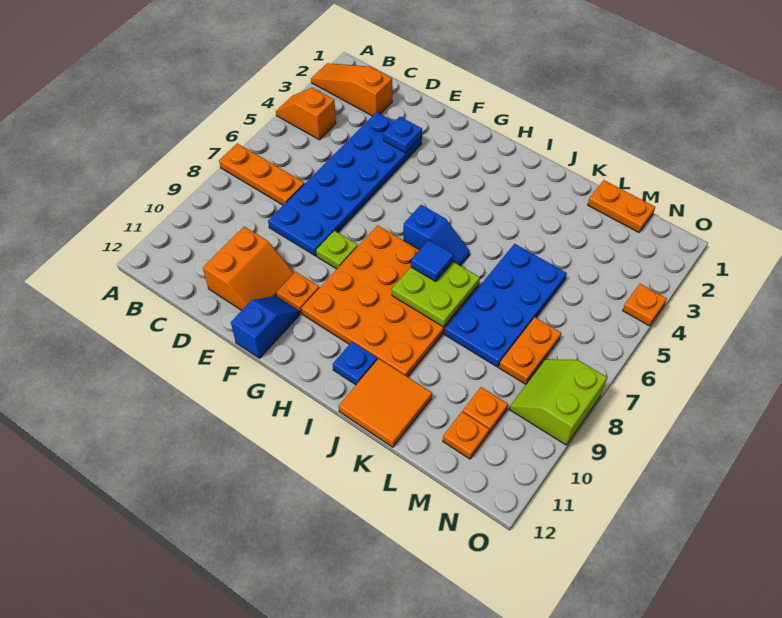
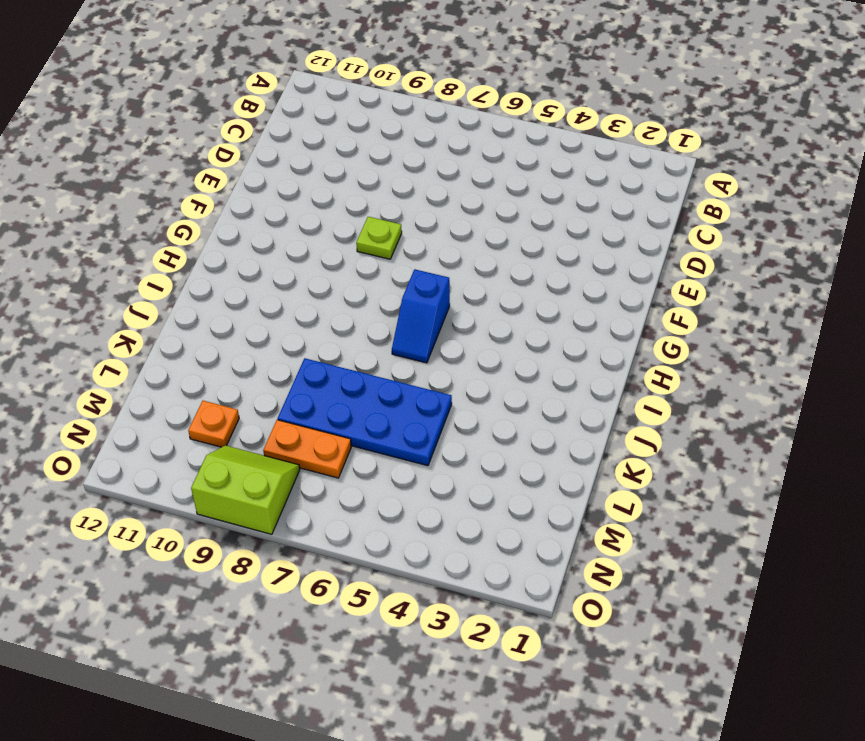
none -> orange 1x3 slope [311,63,392,116]
none -> orange 1x2 slope [276,88,336,140]
none -> orange 1x3 plate [219,143,304,205]

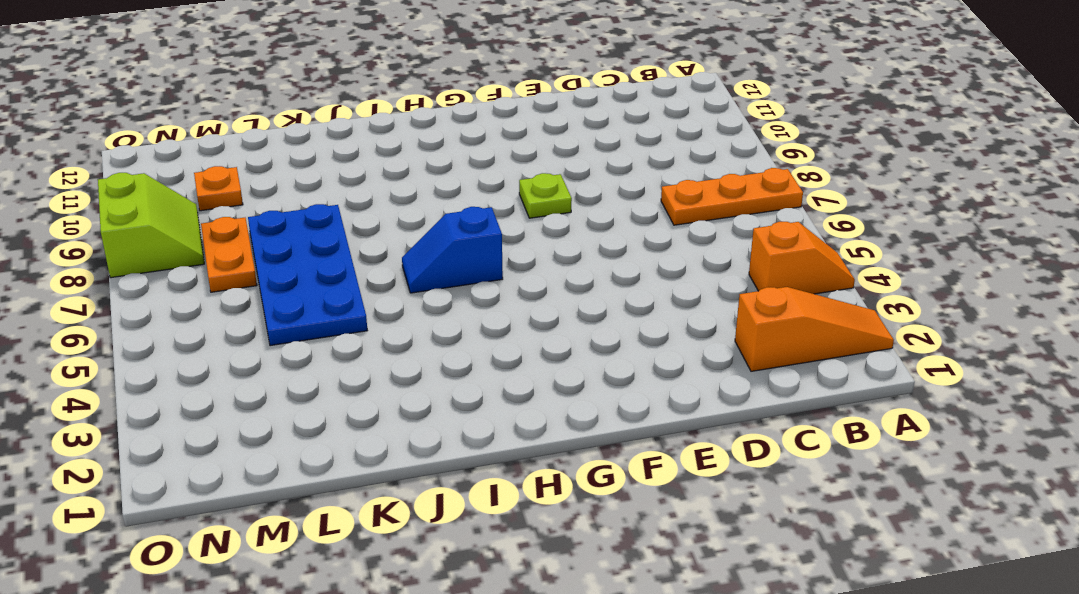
none -> blue 2x6 plate [268,112,422,256]
none -> orange 2x2 slope [203,227,294,310]
none -> orange 1x1 plate [276,272,319,313]

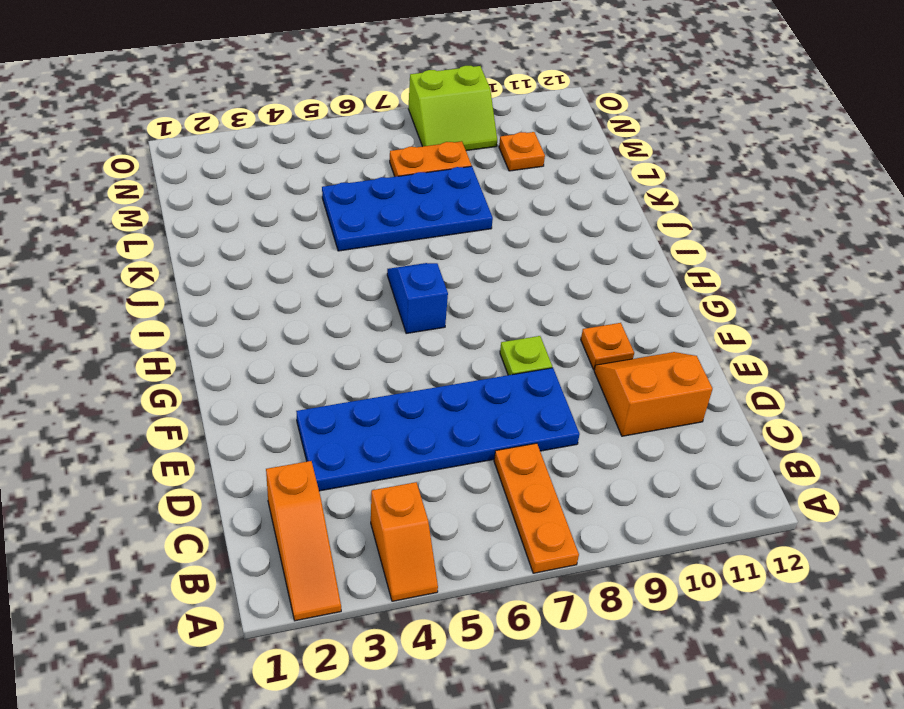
none -> blue 1x2 slope [231,296,300,358]
none -> orange 4x4 plate [301,225,479,377]
none -> blue 1x1 plate [333,342,377,385]

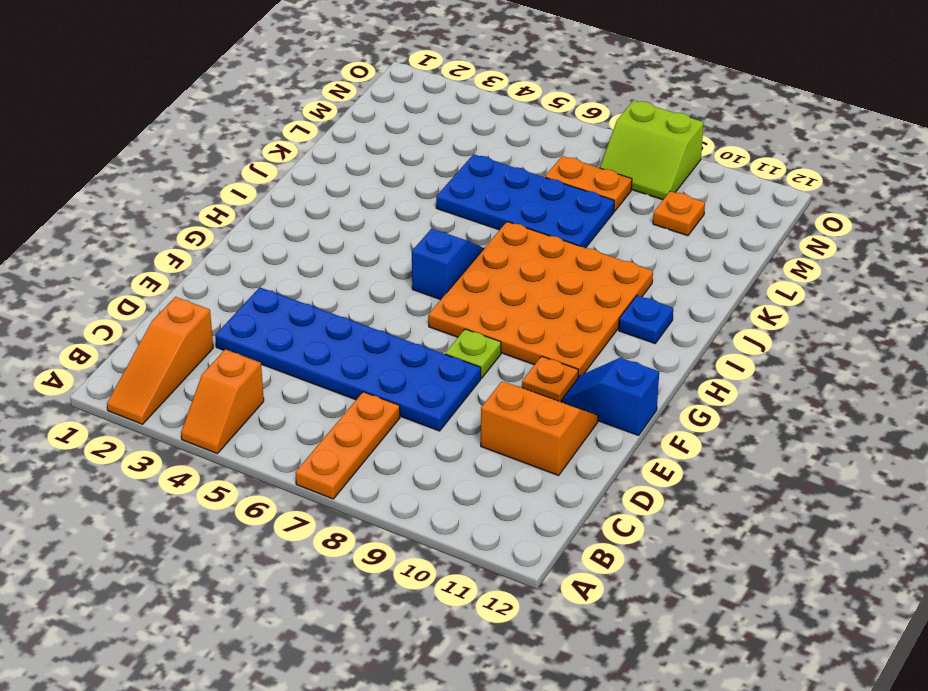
none -> orange 2x2 tile [339,359,432,447]
none -> orange 1x2 plate [588,180,655,232]
none -> orange 1x1 plate [443,412,489,459]

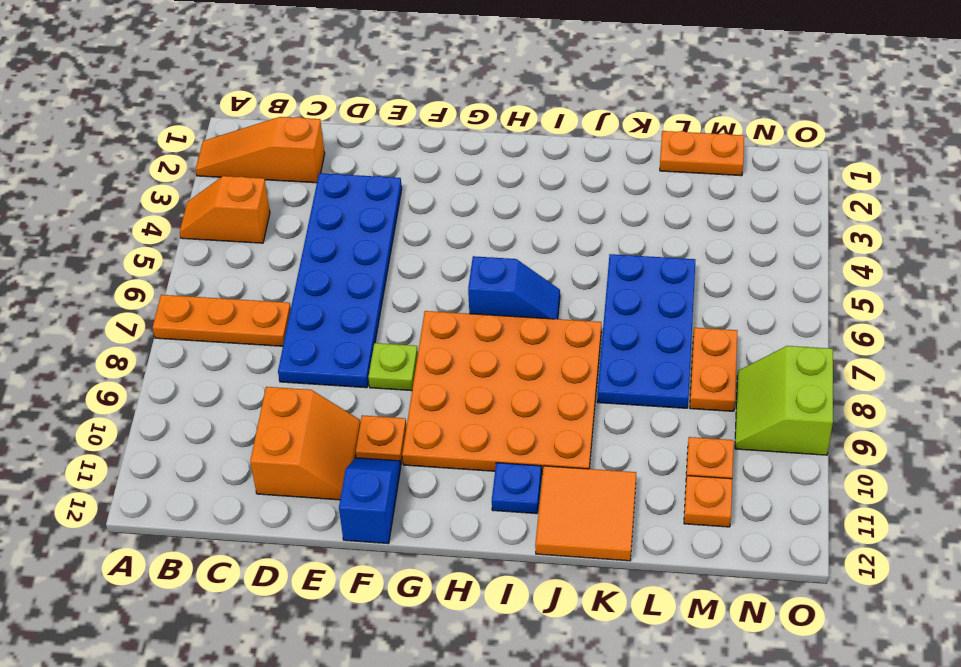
none -> orange 1x1 plate [623,284,667,326]
none -> blue 1x1 plate [383,117,422,153]
none -> lime 2x2 plate [392,262,480,327]

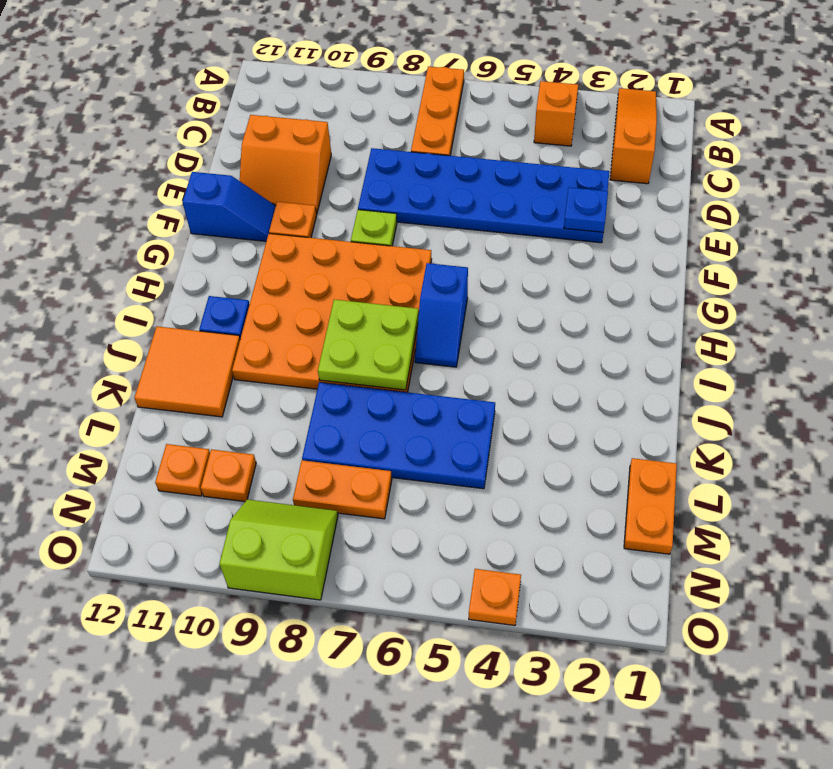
none -> blue 1x1 tile [411,240,454,282]

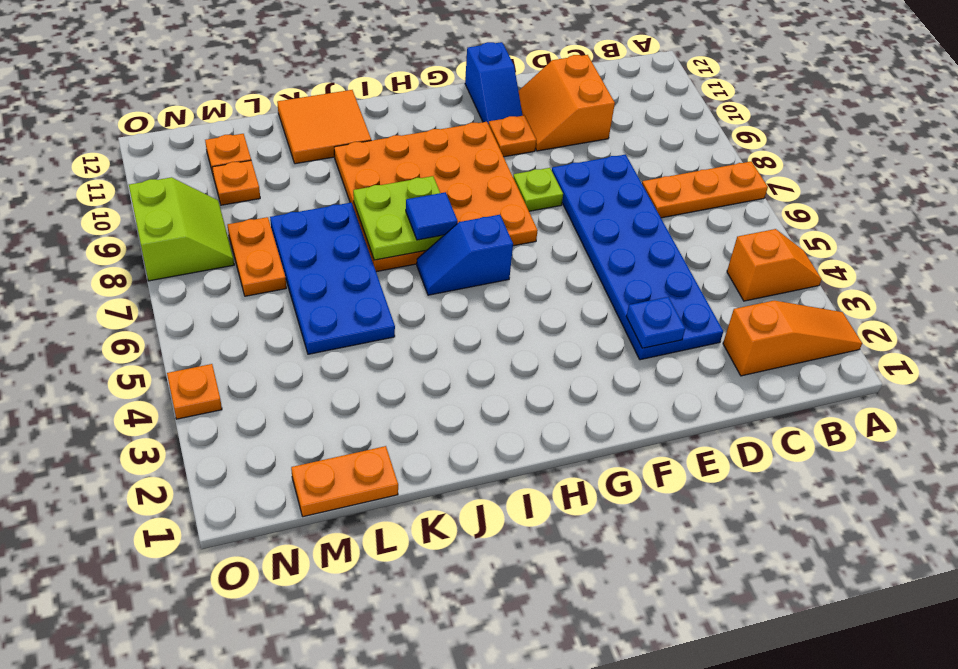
none -> blue 1x1 plate [333,342,377,385]

